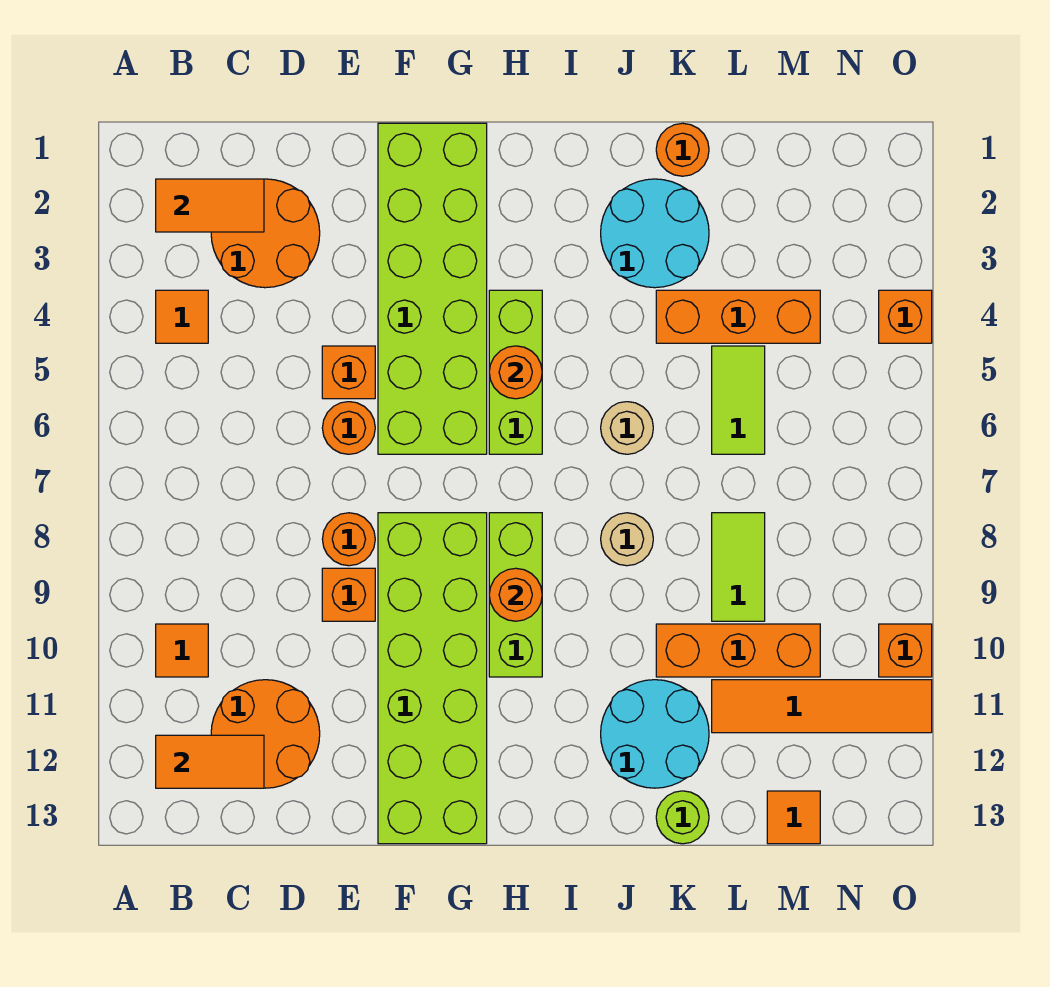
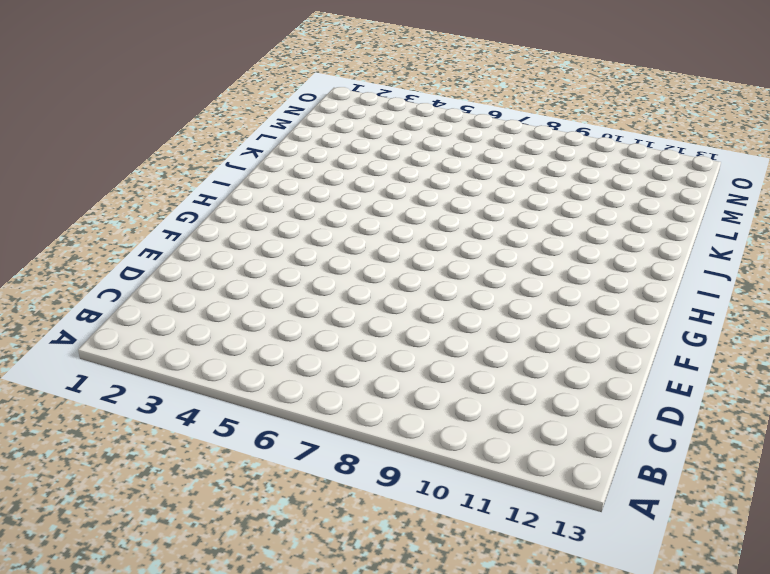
none -> orange 1x1 tile [156,290,208,343]
none -> orange 1x1 tile [156,624,208,677]
none -> orange 2x2 round brick [211,179,320,288]
none -> orange 2x2 round brick [211,680,320,788]

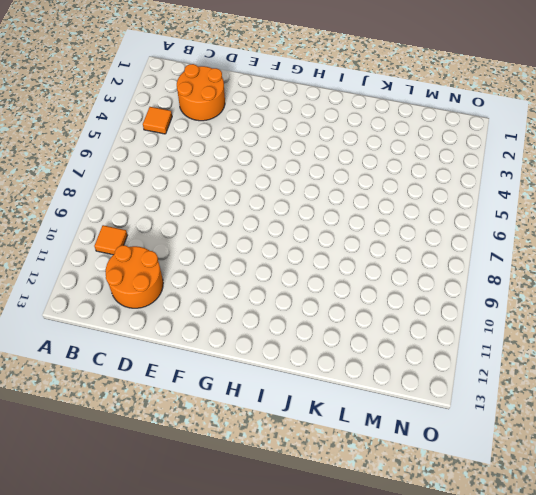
none -> orange 1x1 brick [322,346,375,399]
none -> orange 1x1 round brick [322,402,375,454]
none -> orange 1x1 round brick [322,513,375,566]
none -> orange 1x1 brick [322,568,375,621]

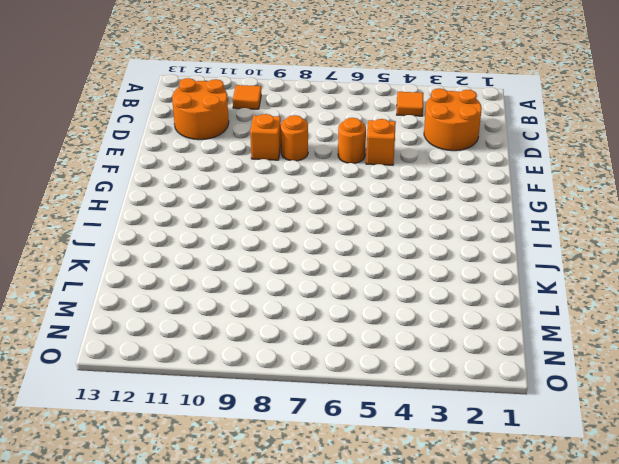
none -> lime 2x6 brick [378,123,487,454]
none -> lime 2x6 brick [378,513,487,844]
none -> lime 1x3 brick [489,290,542,454]
none -> lime 1x3 brick [489,513,542,677]

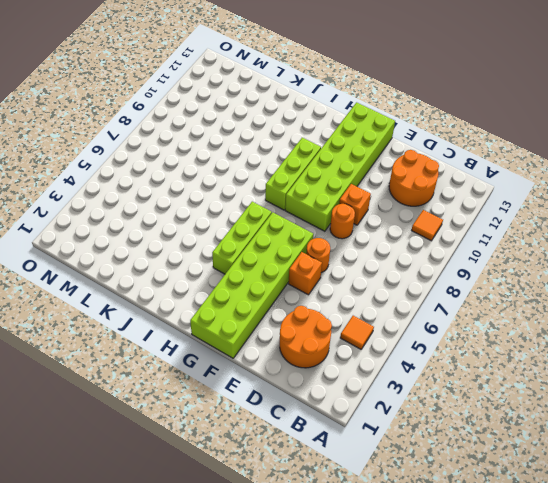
none -> cyan 2x2 round brick [601,179,709,288]
none -> tan 1x1 round brick [601,402,653,454]
none -> tan 1x1 round brick [601,513,653,566]
none -> cyan 2x2 round brick [601,680,709,788]

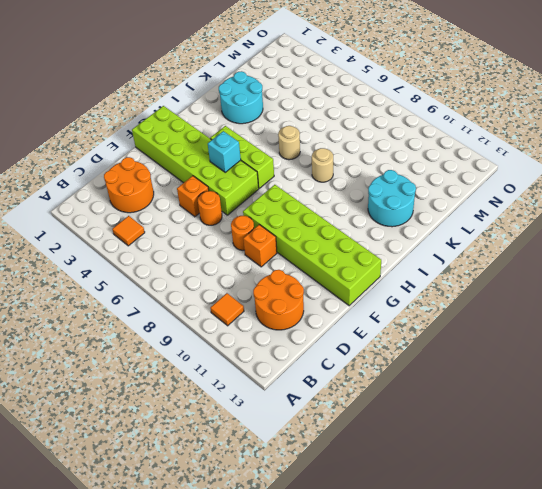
cyan 1x1 brick [208,131,241,172] -> none
none -> lime 1x3 brick [489,513,542,677]
none -> orange 1x1 round brick [656,123,709,176]
none -> orange 1x3 brick [656,290,820,343]
none -> orange 1x3 brick [656,624,820,677]

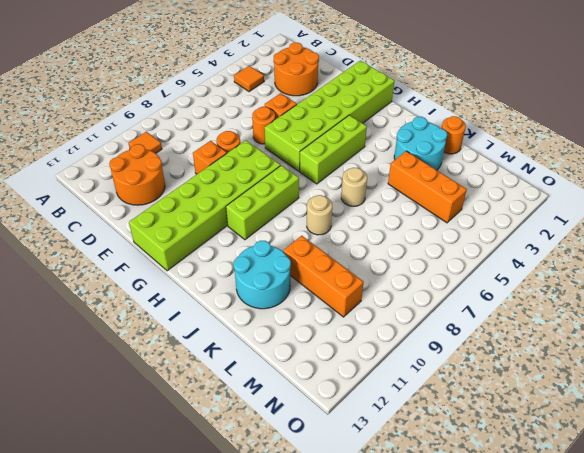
none -> lime 1x1 round brick [656,791,709,844]
none -> lime 1x2 tile [712,346,765,454]
none -> lime 1x2 tile [712,513,765,621]
none -> orange 1x4 tile [712,680,932,733]

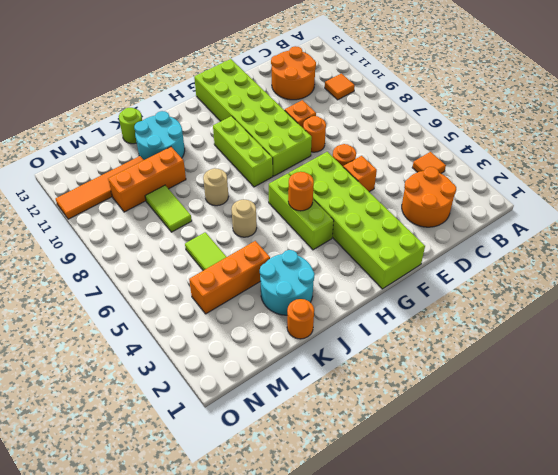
none -> orange 1x1 tile [767,791,820,844]
none -> orange 1x1 brick [879,290,932,343]
none -> orange 1x1 brick [879,624,932,677]
none -> orange 1x2 tile [156,179,264,232]

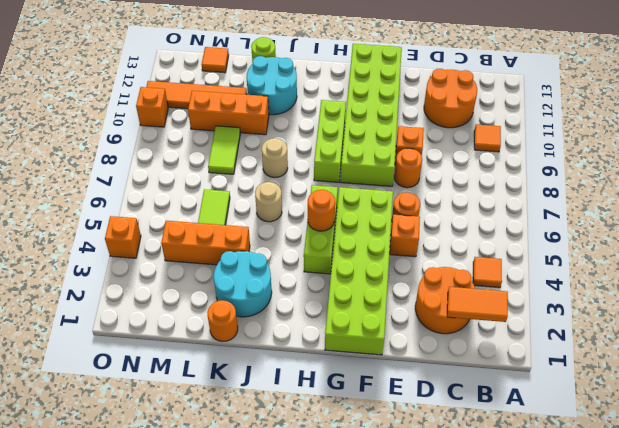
none -> orange 1x2 tile [156,735,264,788]
none -> orange 1x1 round brick [489,568,542,621]

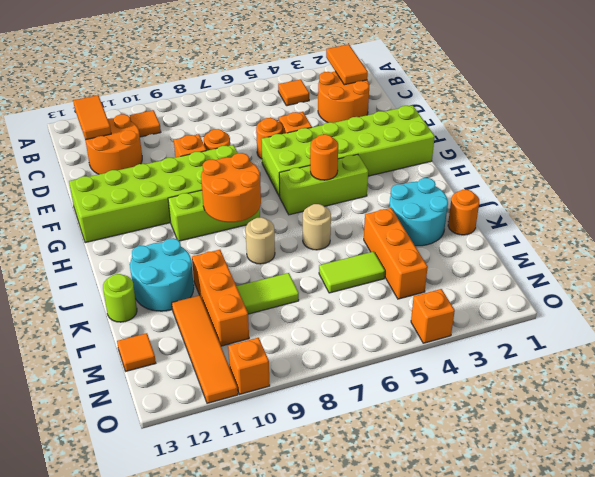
orange 2x2 round brick [201,153,261,222] -> orange 1x1 round brick [489,568,542,621]

